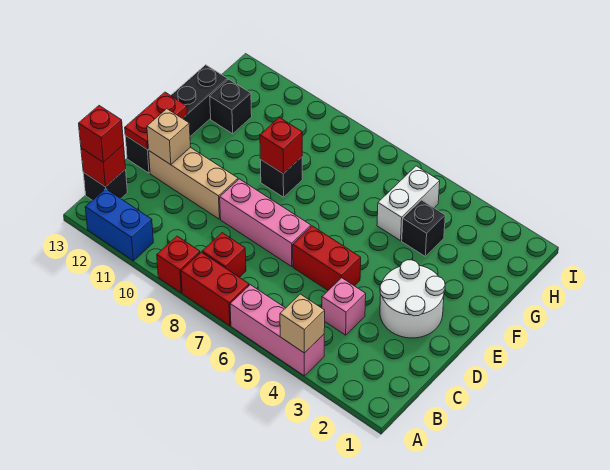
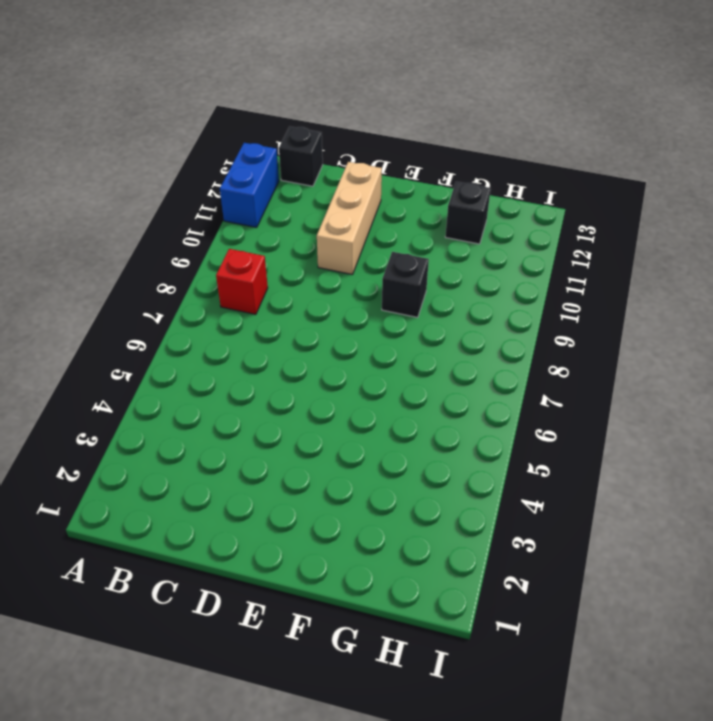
none -> pink 1x3 brick [230,285,324,376]
none -> red 1x2 brick [181,252,249,326]
none -> red 1x1 brick [157,236,200,293]

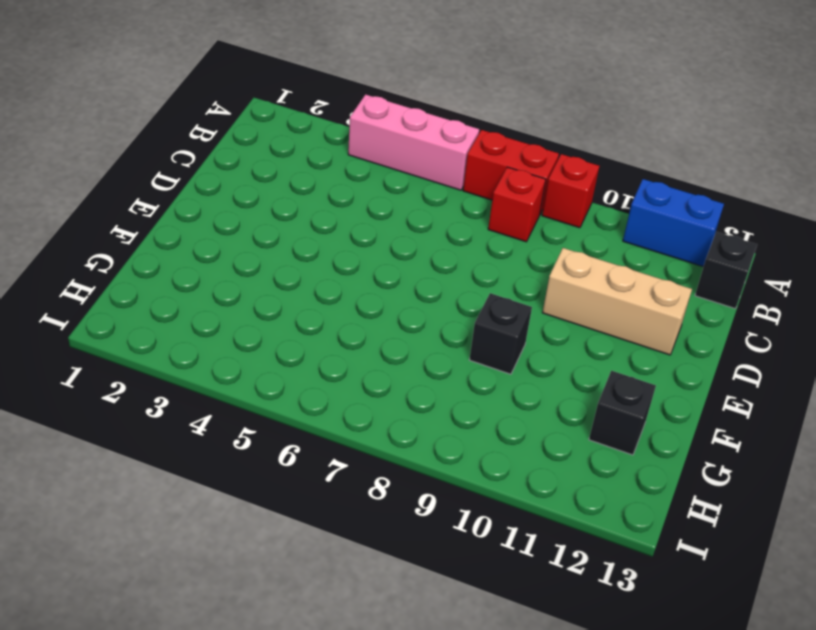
none -> pink 1x1 brick [322,278,366,335]
none -> white 2x2 round brick [380,260,445,338]
none -> red 1x2 brick [293,226,361,290]

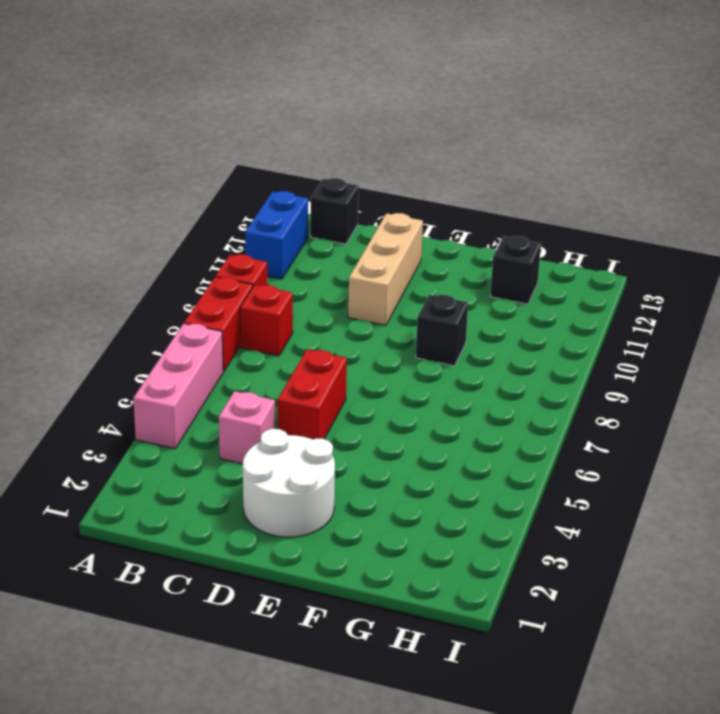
none -> pink 1x3 brick [220,179,311,266]
none -> black 1x4 brick [125,65,228,173]
none -> black 1x1 brick [402,200,445,256]

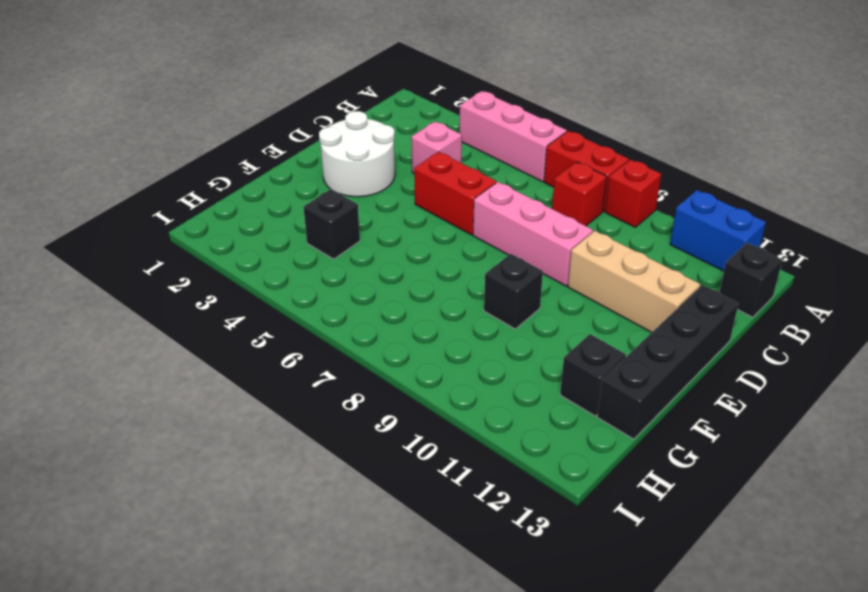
none -> white 1x2 brick [377,166,440,241]
none -> tan 1x1 brick [280,294,325,353]
none -> red 1x1 brick [81,145,126,187]

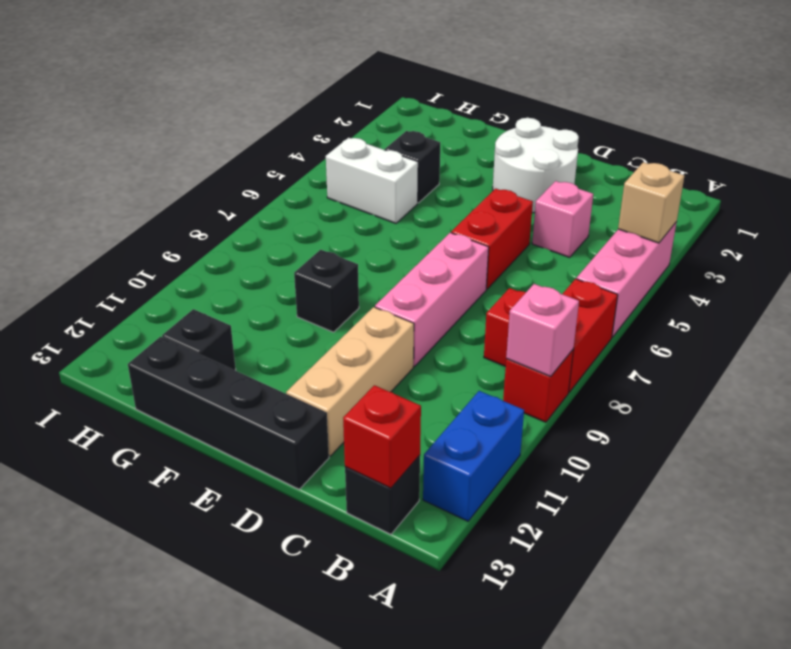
pink 1x1 brick [506,284,579,376] -> none
none -> tan 1x1 brick [147,109,190,165]
none -> red 1x2 plate [125,92,187,149]
none -> red 1x1 brick [260,117,302,174]

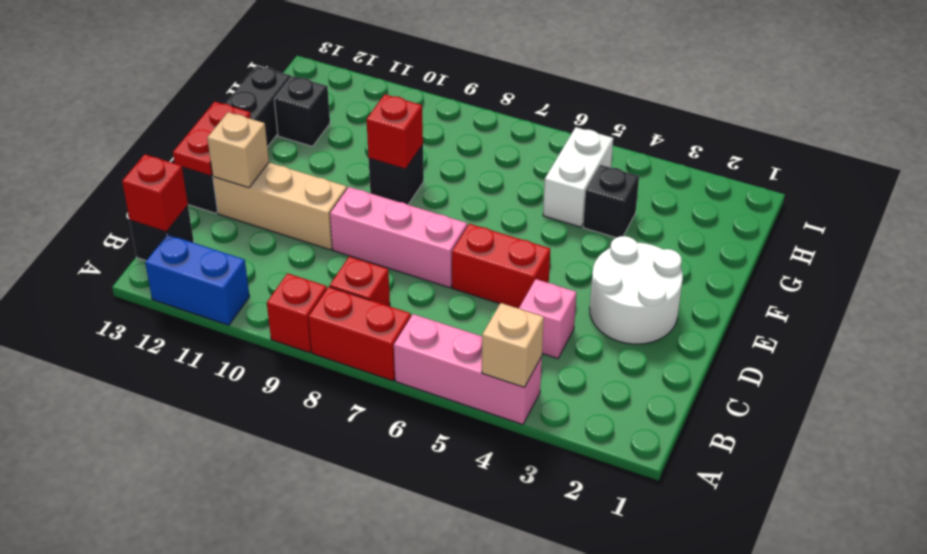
none -> red 1x1 brick [79,106,124,162]

